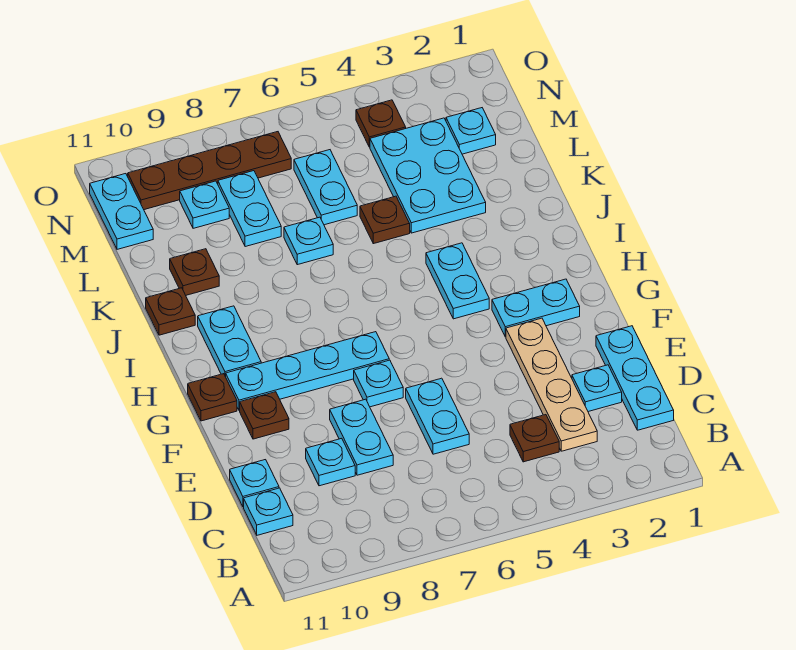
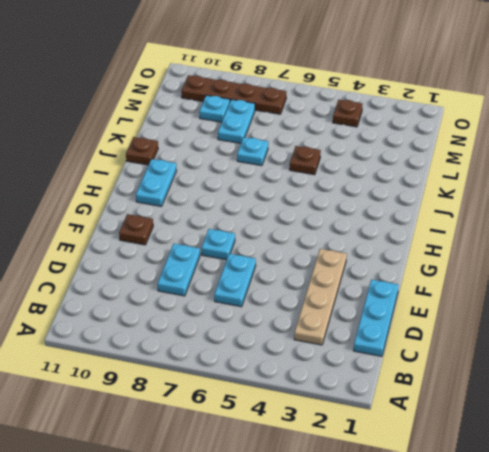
none -> brown 1x1 plate [510,415,559,462]
none -> cyan 1x1 plate [244,488,293,535]
none -> cyan 1x1 plate [572,365,622,412]

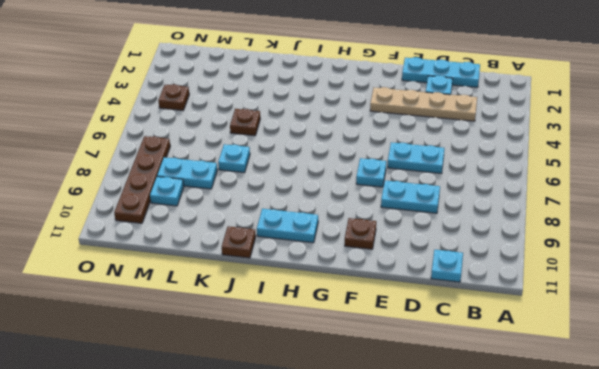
none -> brown 1x1 plate [510,415,559,462]
none -> cyan 1x1 plate [306,438,355,486]
none -> cyan 1x1 plate [230,460,279,507]

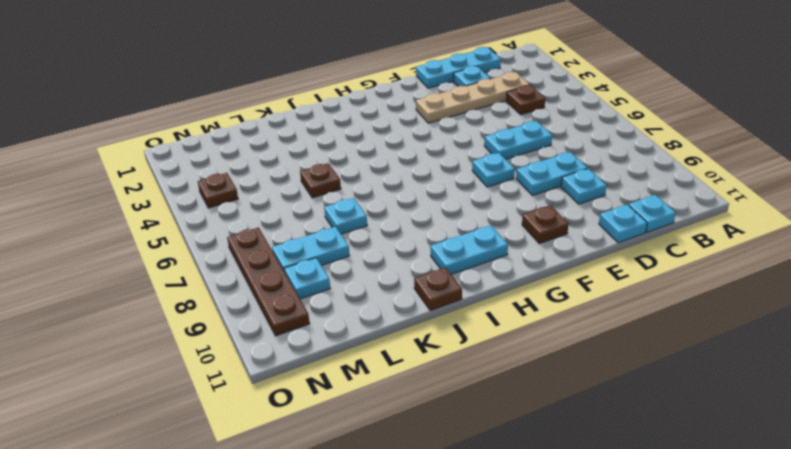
none -> cyan 1x2 plate [492,279,580,337]
none -> cyan 1x4 plate [226,332,389,411]
none -> brown 1x1 plate [188,374,237,421]

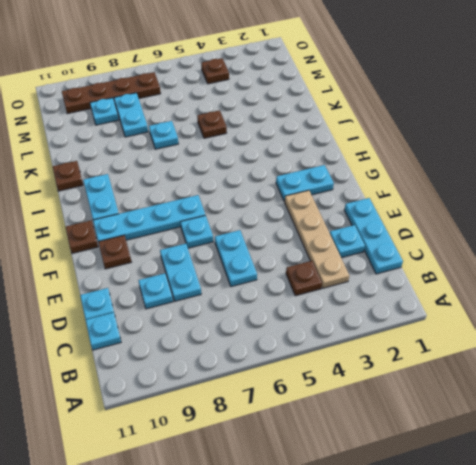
none -> cyan 1x2 plate [426,243,489,319]
none -> cyan 2x3 plate [370,118,486,233]
none -> brown 1x1 plate [170,249,219,295]

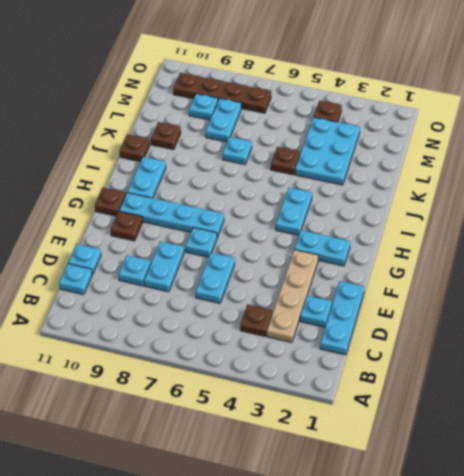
none -> cyan 1x2 plate [294,150,357,225]
none -> cyan 1x1 plate [446,108,496,154]
none -> cyan 1x2 plate [90,174,153,249]

